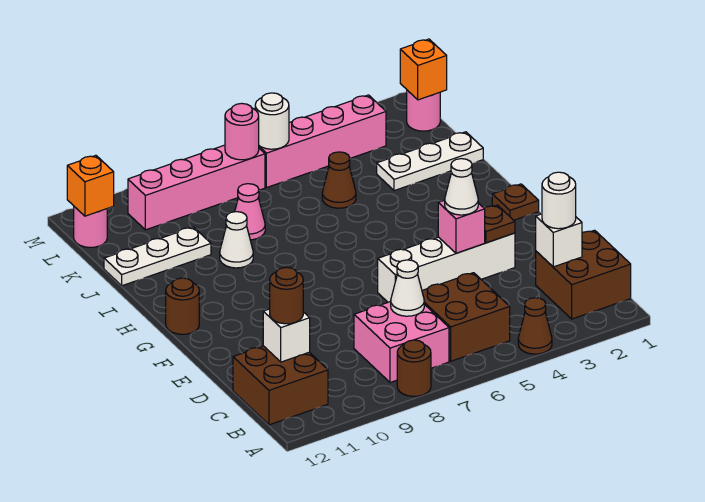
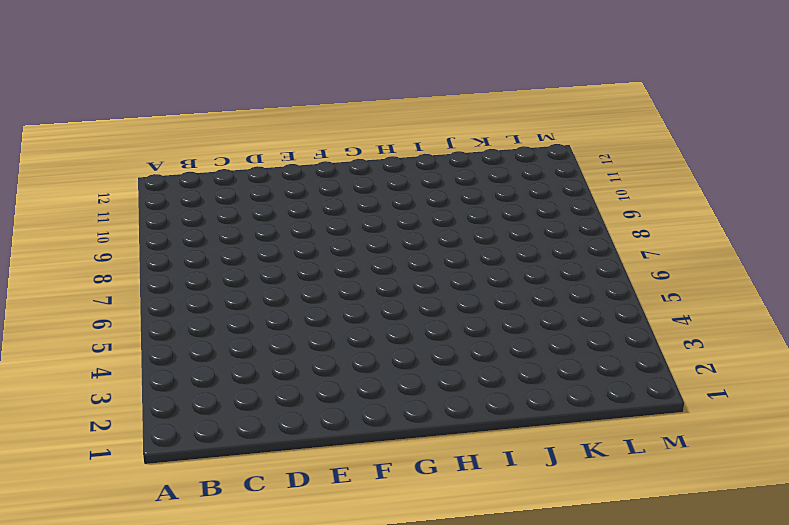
none -> brown 1x1 cone [518,298,552,354]
none -> brown 1x1 round brick [397,340,431,396]
none -> brown 2x2 brick [536,230,631,319]
none -> brown 2x2 brick [422,273,510,361]

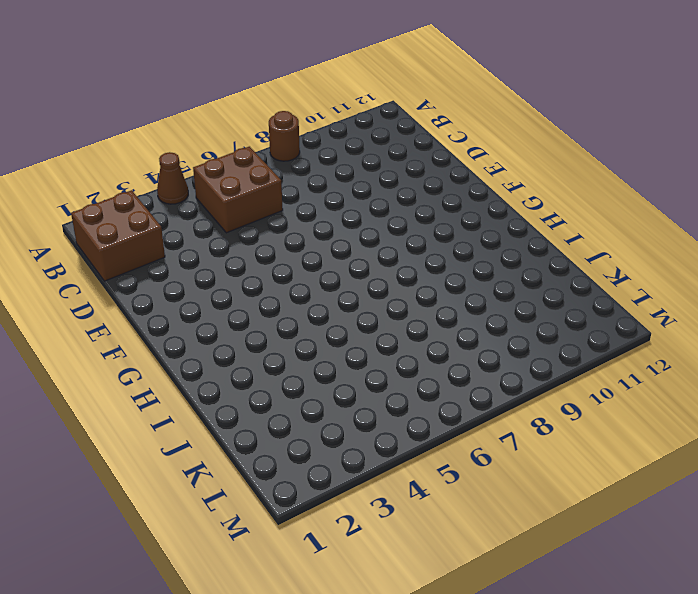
none -> pink 2x2 brick [354,302,449,383]
none -> brown 2x2 brick [233,346,328,425]
none -> white 1x4 brick [378,233,515,302]
none -> brown 1x1 plate [492,184,539,220]

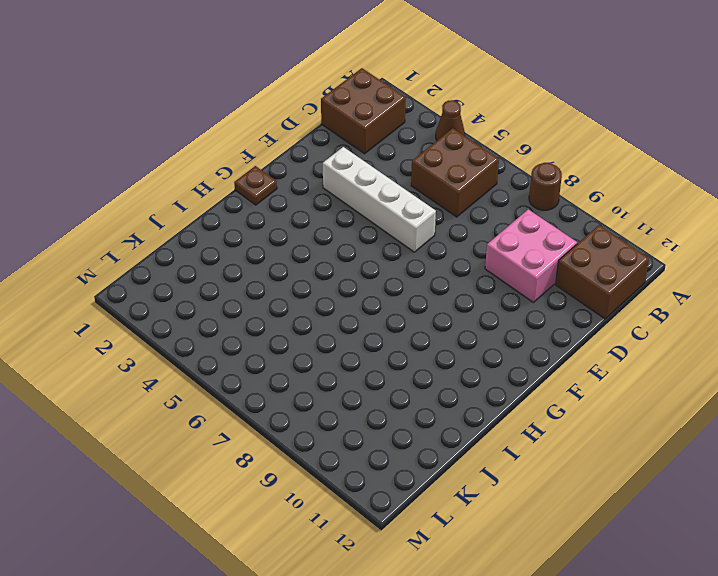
pink 2x2 brick [485,209,577,302] -> pink 2x2 brick moved to [354,302,449,383]
none -> brown 1x1 round brick [166,278,199,334]
none -> white 1x1 cone [220,212,253,268]
none -> white 1x3 plate [377,132,483,191]
none -> brown 1x1 cone [322,152,356,208]

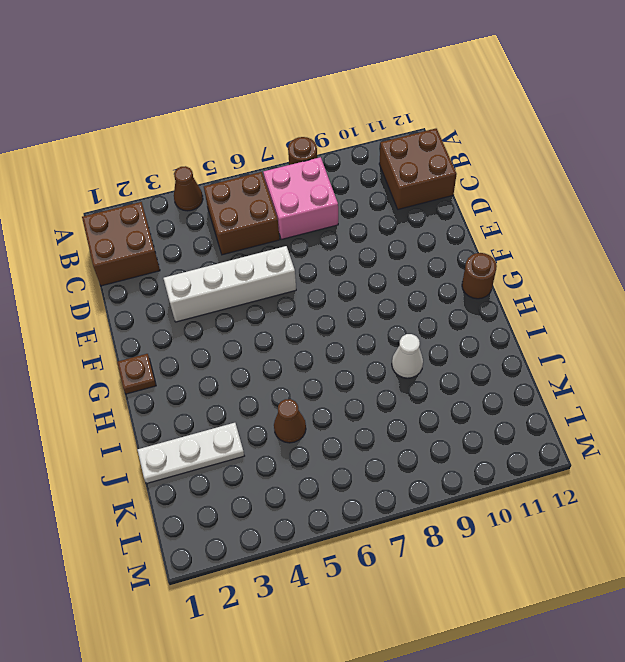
none -> pink 1x1 cone [235,184,265,240]
none -> white 1x3 plate [104,227,211,286]
none -> pink 1x1 round brick [407,90,440,131]
none -> pink 1x4 brick [259,95,386,188]

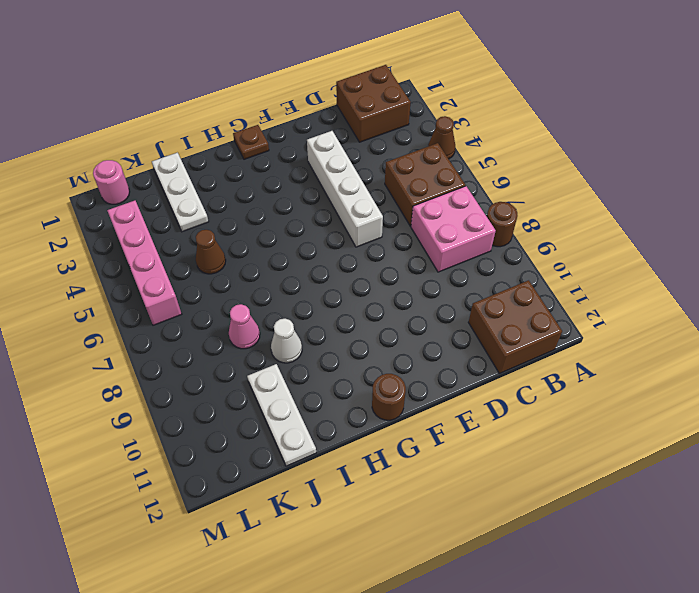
none -> pink 1x4 brick [128,145,265,230]
none -> pink 1x1 round brick [74,207,107,247]
none -> white 1x1 brick [536,214,582,267]
none -> white 1x1 cone [391,260,424,316]

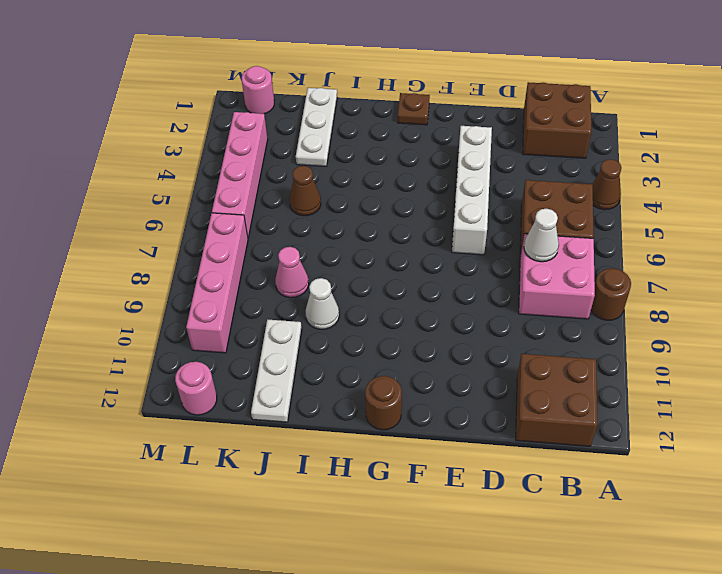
none -> white 1x1 brick [536,214,582,267]
none -> white 1x1 brick [263,309,310,362]
none -> brown 1x1 plate [484,205,515,243]
none -> pink 1x1 brick [438,200,485,253]

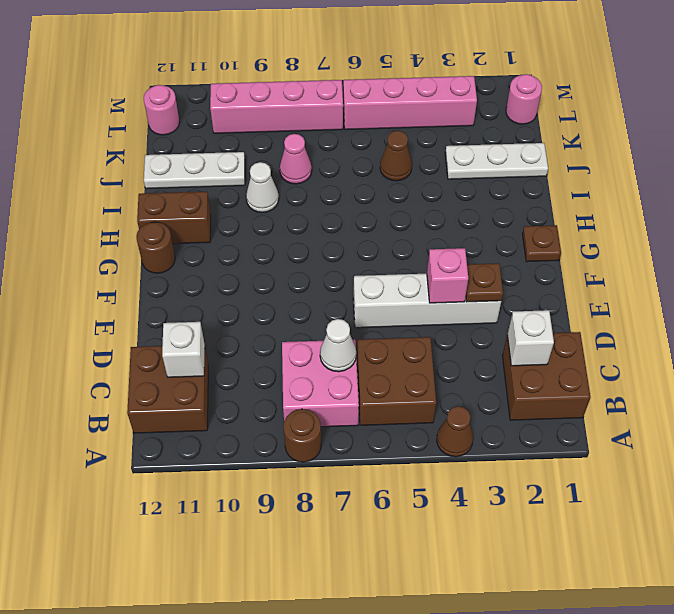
brown 1x2 brick [137,192,211,244] -> none
none -> orange 1x1 brick [400,39,447,100]
none -> white 1x1 round brick [255,93,289,149]
none -> pink 1x1 round brick [225,103,259,160]
none -> orange 1x1 brick [67,155,114,216]

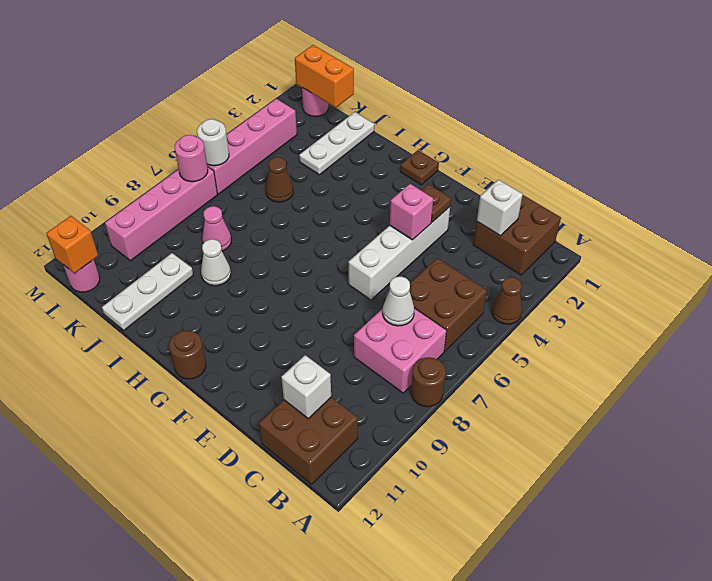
orange 1x2 brick [295,45,354,108] -> orange 1x1 brick [400,39,447,100]
none -> white 1x1 round brick [542,172,576,229]
none -> brown 1x1 round brick [270,267,303,324]
none -> white 1x1 cone [445,159,478,215]

